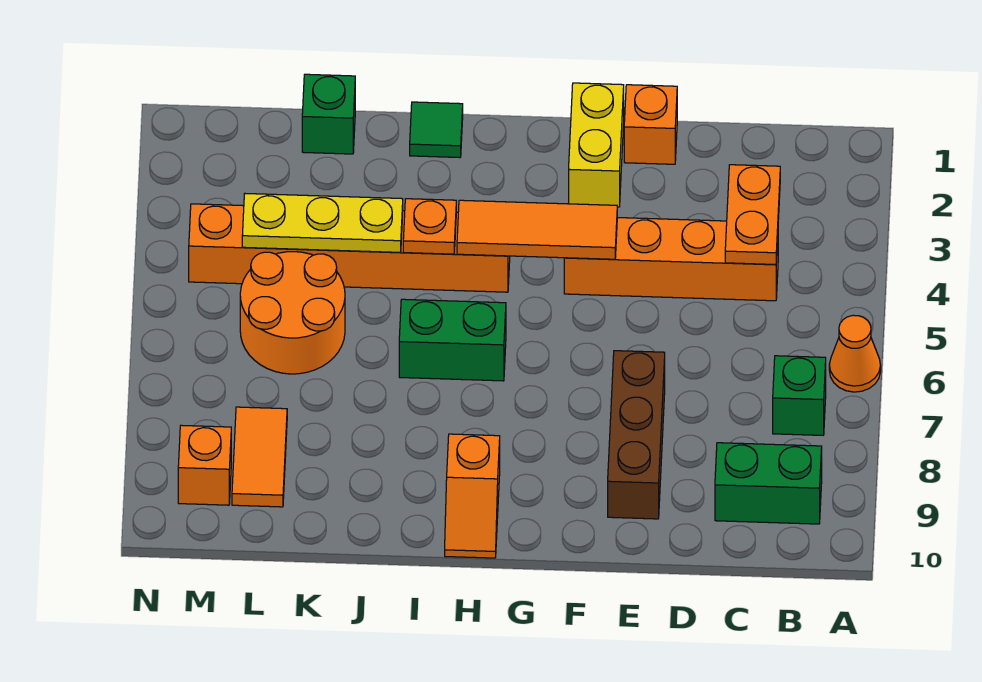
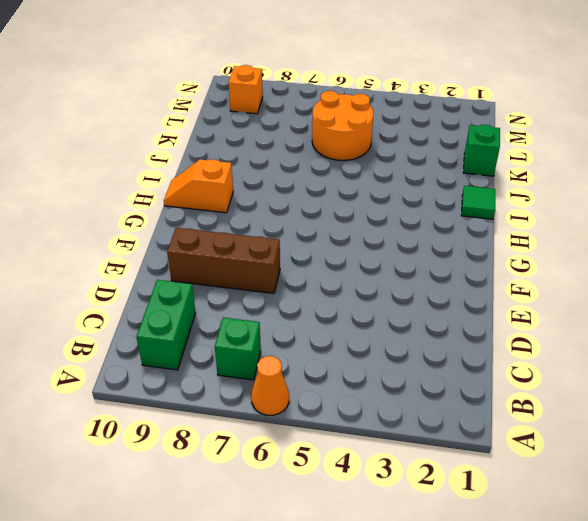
none -> orange 1x4 brick [564,218,778,301]
none -> orange 1x1 brick [624,85,677,164]
none -> yellow 1x2 brick [569,83,624,207]

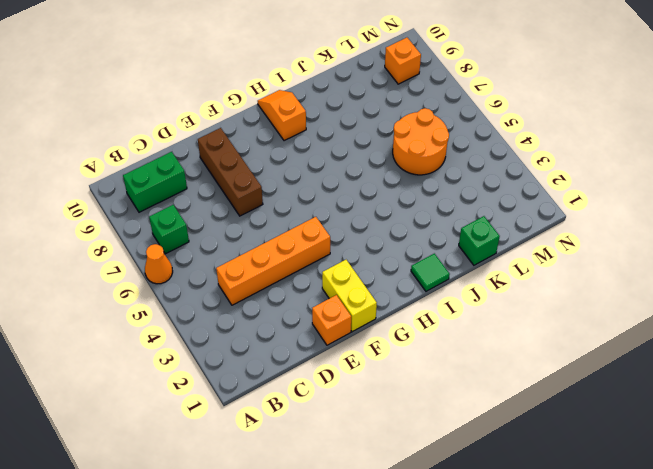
none -> orange 1x6 brick [189,204,510,292]
none -> green 1x2 brick [399,299,506,381]
none -> orange 1x2 tile [232,407,287,507]

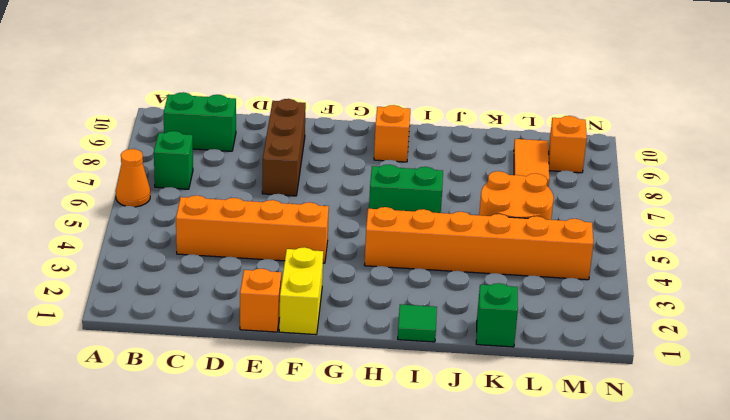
none -> orange 1x2 plate [725,165,780,264]
none -> orange 1x3 tile [457,200,617,259]
none -> orange 1x1 plate [403,199,456,254]

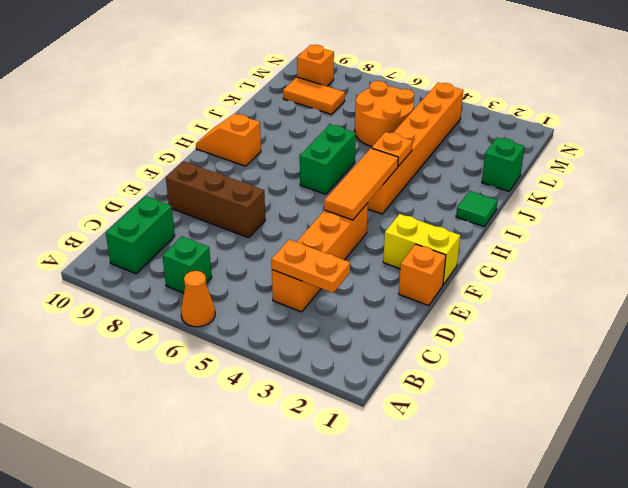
none -> yellow 1x3 plate [242,194,403,252]

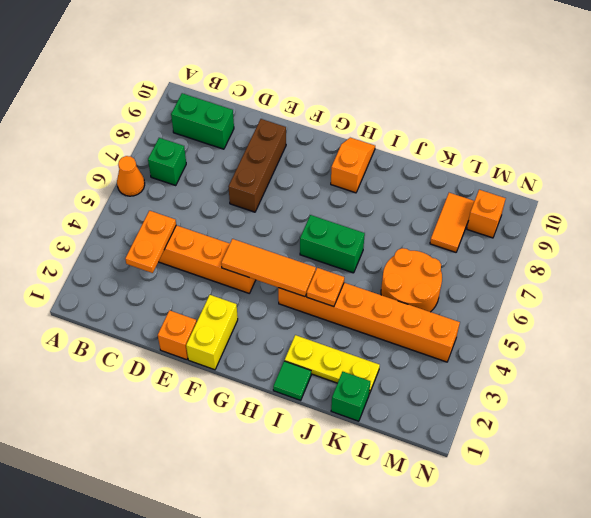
yellow 1x3 plate [285,335,380,394] -> yellow 1x3 plate moved to [242,194,403,252]

